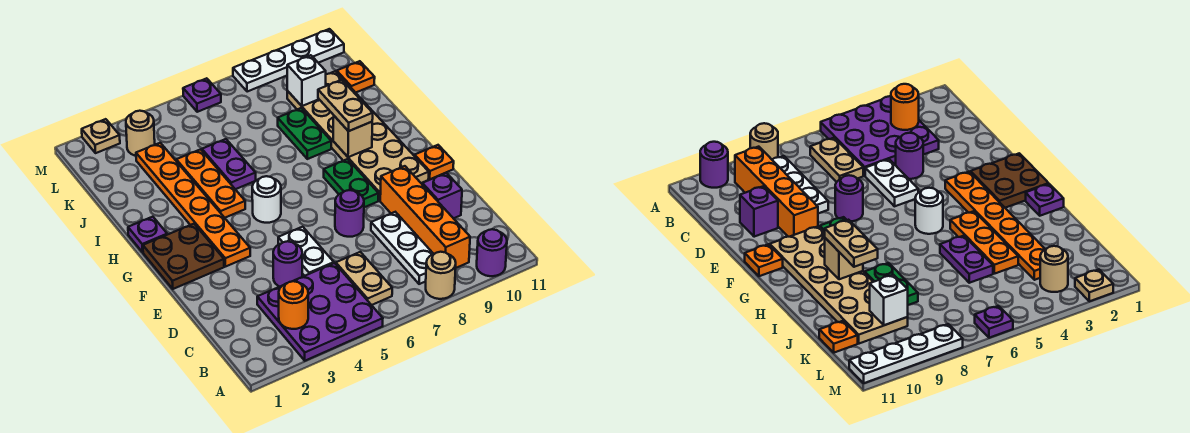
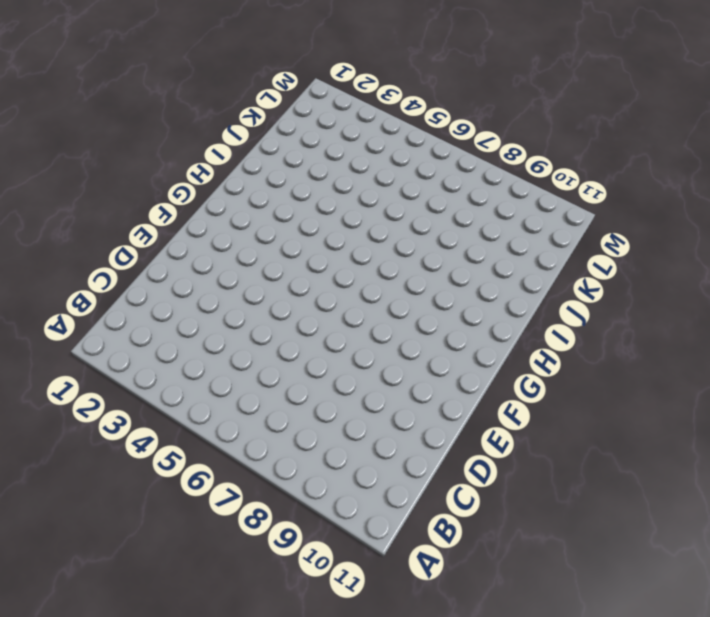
none -> purple 3x3 plate [257,263,383,361]
none -> tan 1x1 round brick [426,252,456,299]
none -> purple 1x1 round brick [477,229,507,276]

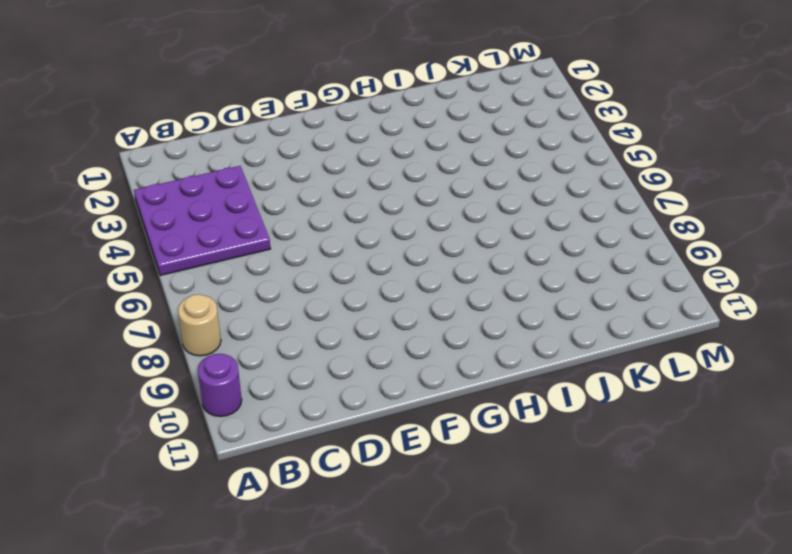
none -> tan 1x2 plate [336,252,392,305]
none -> white 1x3 plate [371,212,433,284]
none -> orange 1x4 brick [380,166,470,268]

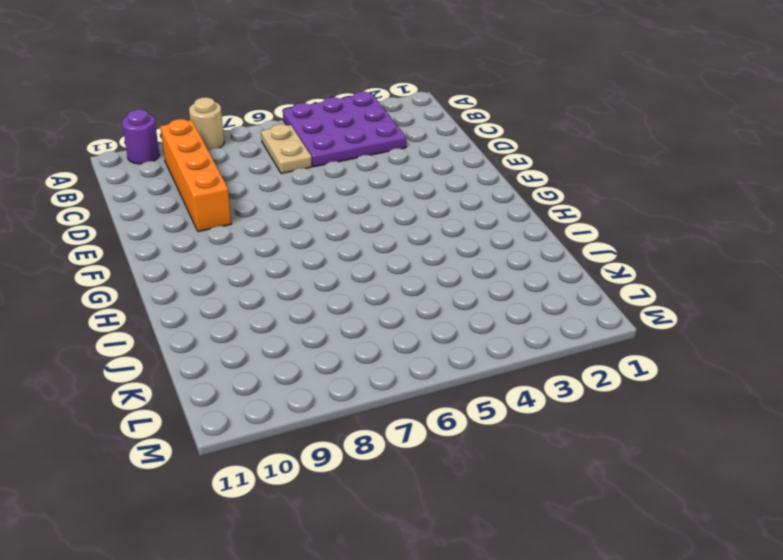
none -> white 1x3 plate [371,212,433,284]
none -> purple 1x1 round brick [273,241,302,287]
none -> white 1x2 plate [278,227,334,276]

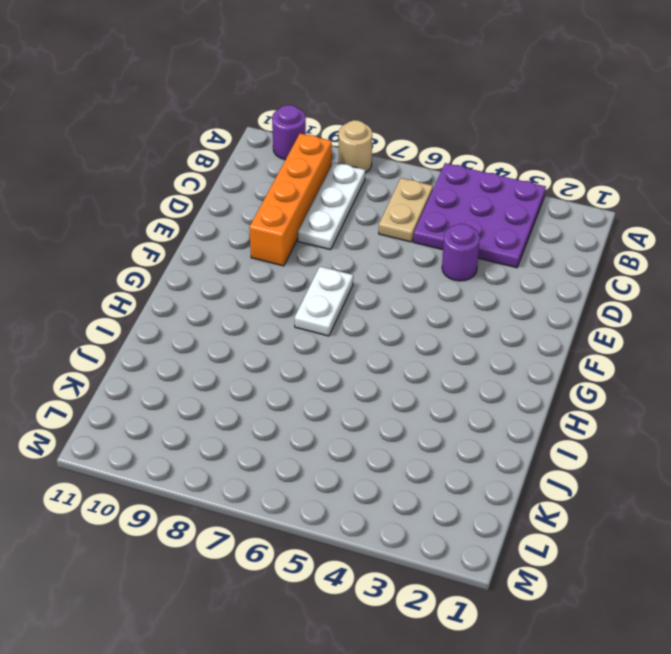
white 1x2 plate [295,267,353,336] -> white 1x2 plate moved to [278,227,334,276]
none -> purple 1x1 brick [422,173,462,218]
none -> purple 1x1 round brick [335,190,364,237]
none -> brown 2x2 plate [143,224,224,289]

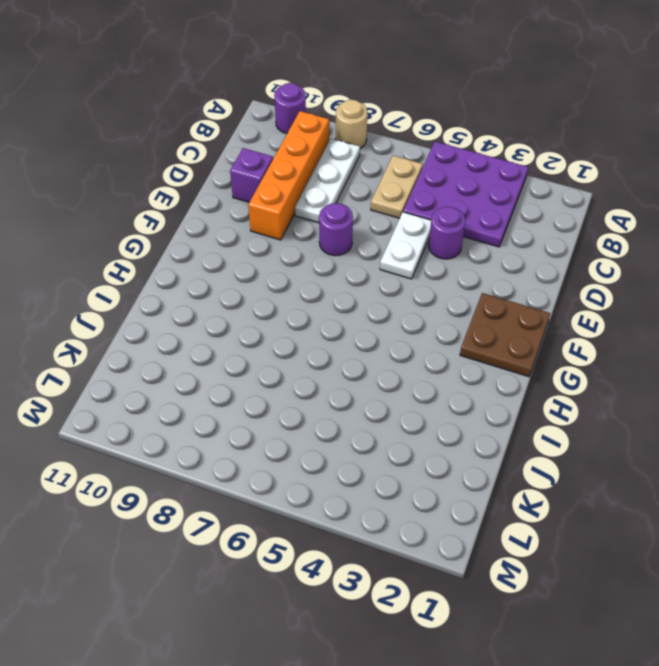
none -> orange 1x6 plate [136,143,250,267]
none -> green 1x2 plate [324,159,379,207]
none -> tan 2x6 plate [287,71,429,201]

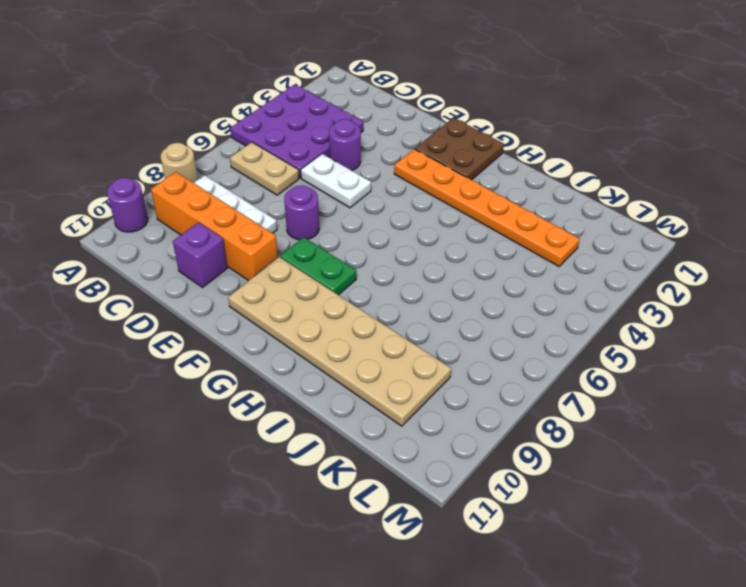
none -> orange 1x1 plate [415,145,454,179]
none -> white 1x1 round brick [252,176,281,223]
none -> purple 1x1 plate [128,217,167,252]

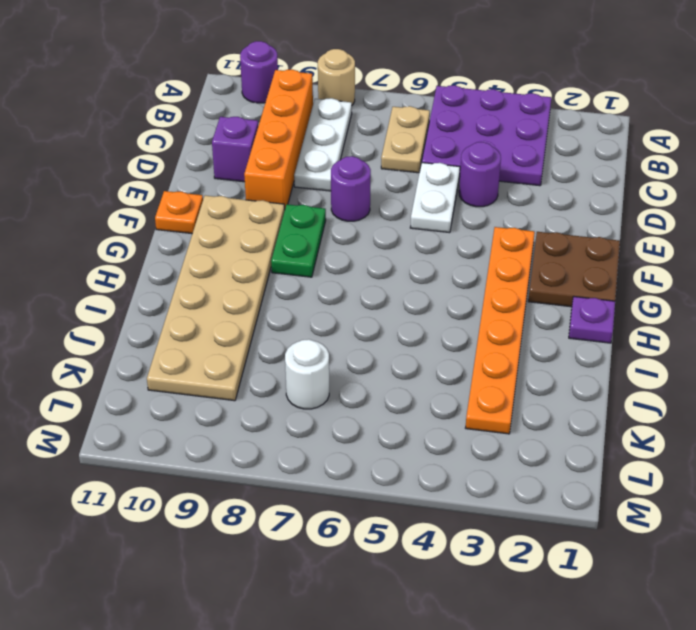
white 1x1 round brick [285,339,329,409] -> white 1x1 round brick moved to [252,176,281,223]
none -> orange 1x3 plate [176,149,245,218]
none -> purple 1x2 plate [202,139,256,189]
none -> green 1x2 plate [278,108,331,159]

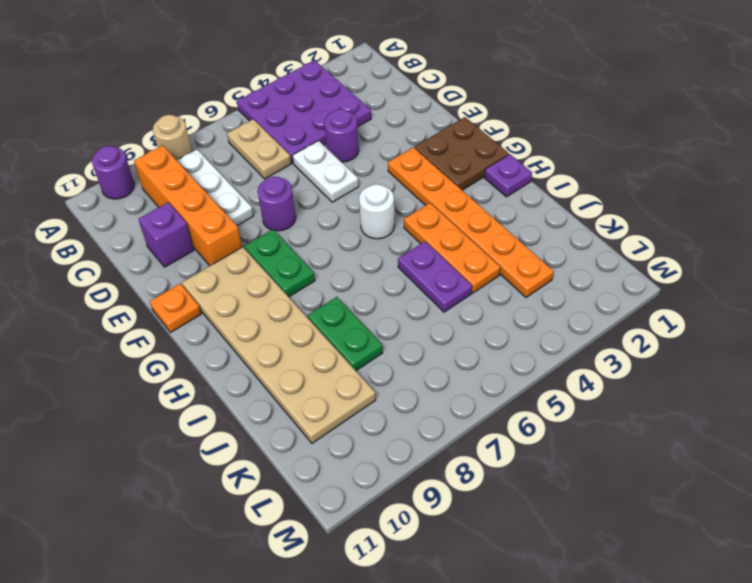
none -> orange 1x1 plate [337,61,375,93]
none -> tan 1x1 round brick [126,111,155,156]
none -> tan 1x1 plate [82,119,120,153]

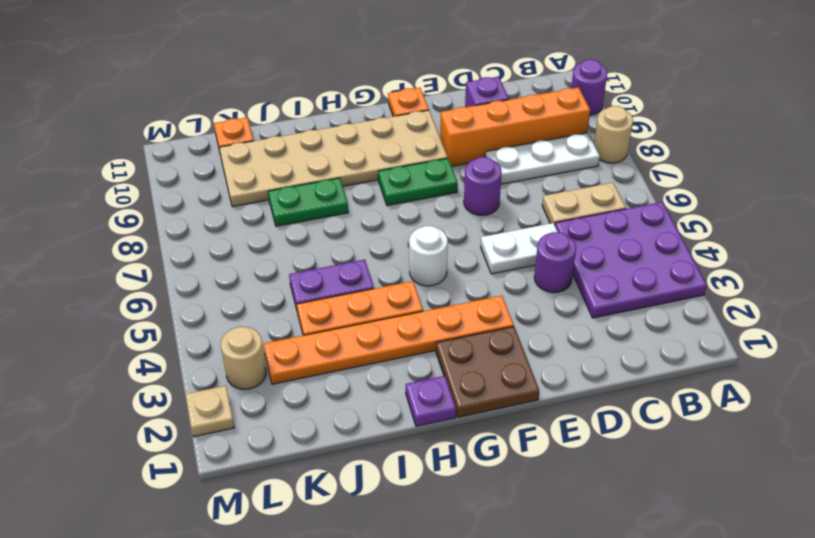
none -> purple 1x1 plate [183,78,221,112]
none -> white 1x4 plate [233,29,344,92]
none -> orange 1x1 round brick [279,281,308,329]

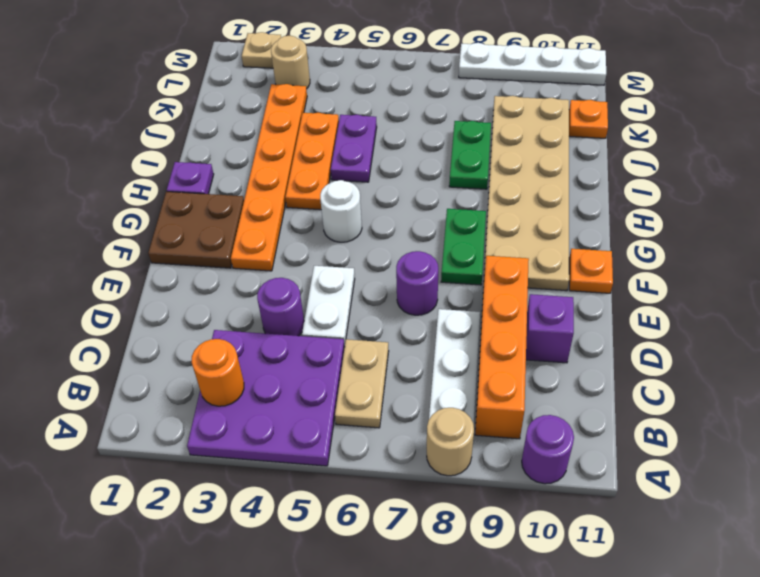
none -> purple 1x1 plate [183,78,221,112]
none -> tan 1x1 brick [333,116,372,157]
none -> white 1x1 brick [287,55,326,106]

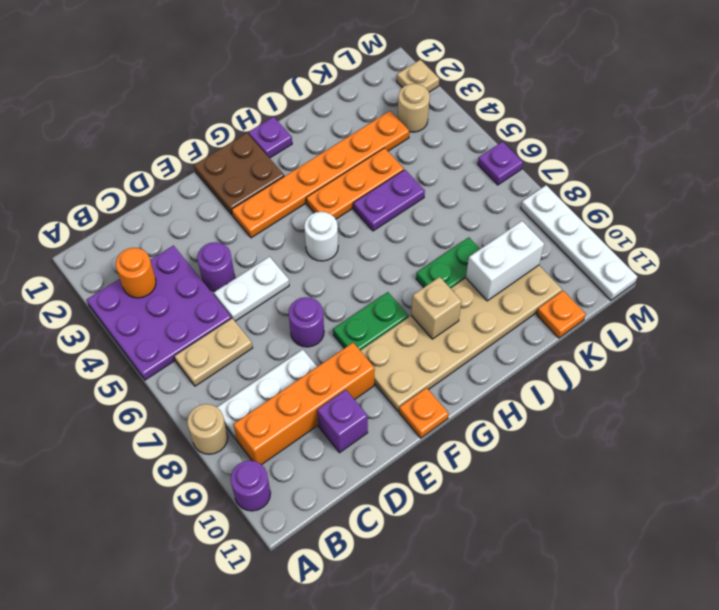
white 1x2 brick [466,221,544,301] -> white 1x1 brick [287,55,326,106]
none -> tan 1x2 plate [318,80,373,131]

